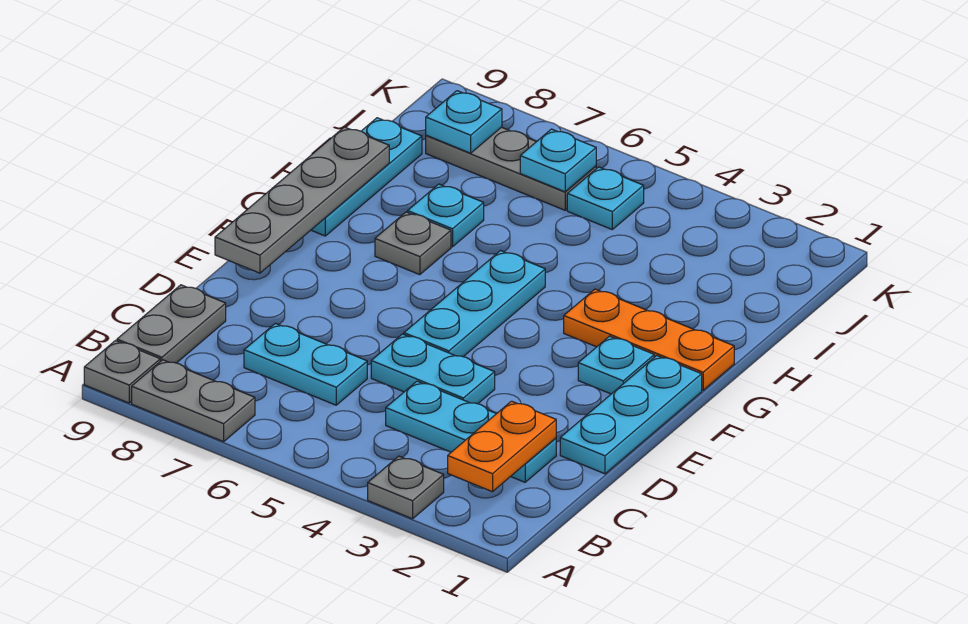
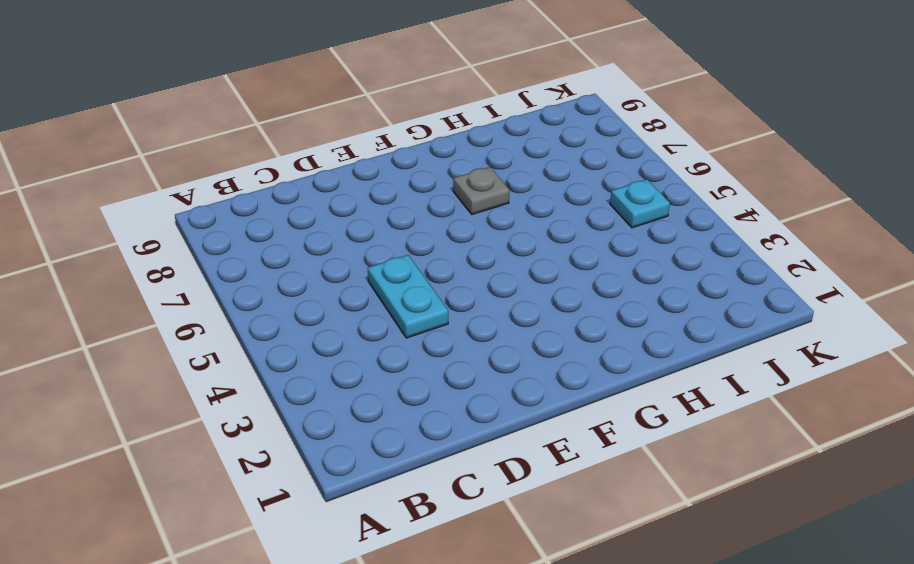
none -> grey 1x1 plate [368,456,444,519]
none -> grey 1x2 plate [132,360,255,442]
none -> grey 1x1 plate [84,341,160,403]

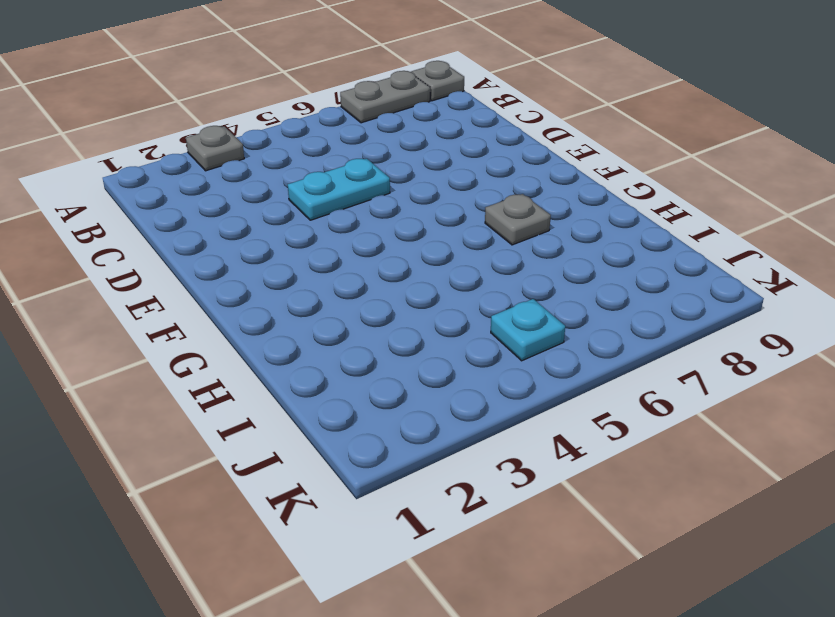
none -> grey 1x2 plate [117,285,226,363]
none -> cyan 1x3 plate [386,381,556,482]
none -> cyan 1x2 plate [244,323,367,405]

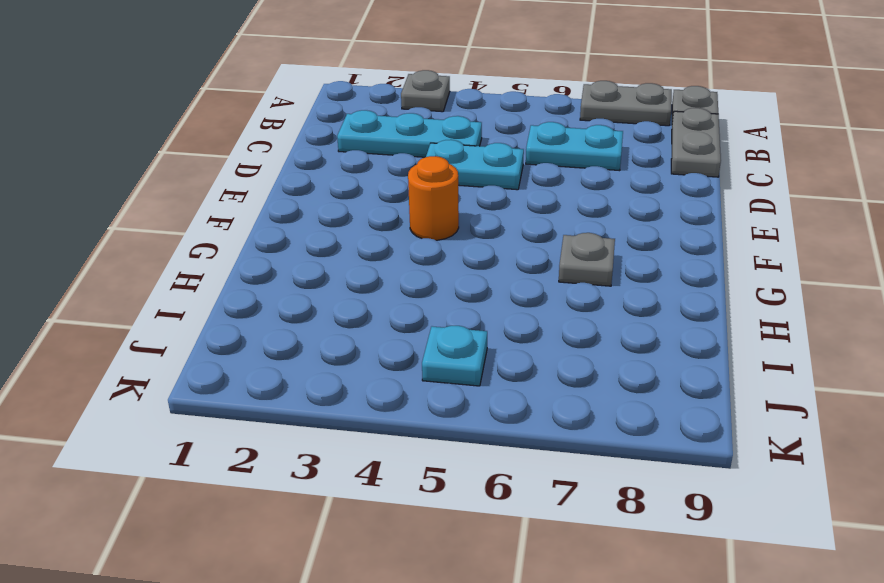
orange 1x1 round brick [408,156,459,240] -> none
none -> cyan 1x3 plate [560,356,702,474]
none -> cyan 1x3 plate [404,251,545,357]
none -> cyan 1x1 plate [578,336,654,394]

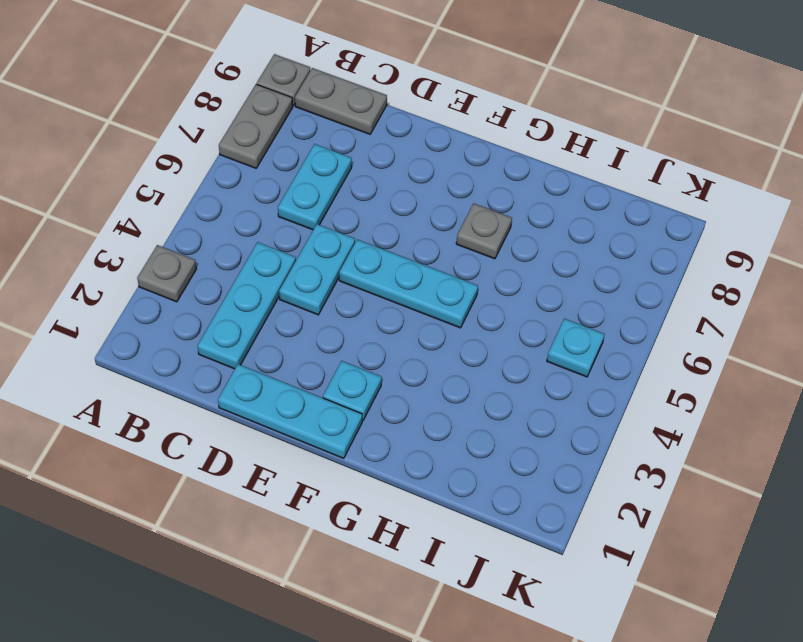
none -> orange 1x3 plate [564,289,734,390]
none -> cyan 1x3 plate [311,118,422,236]
none -> cyan 1x1 plate [408,184,484,247]

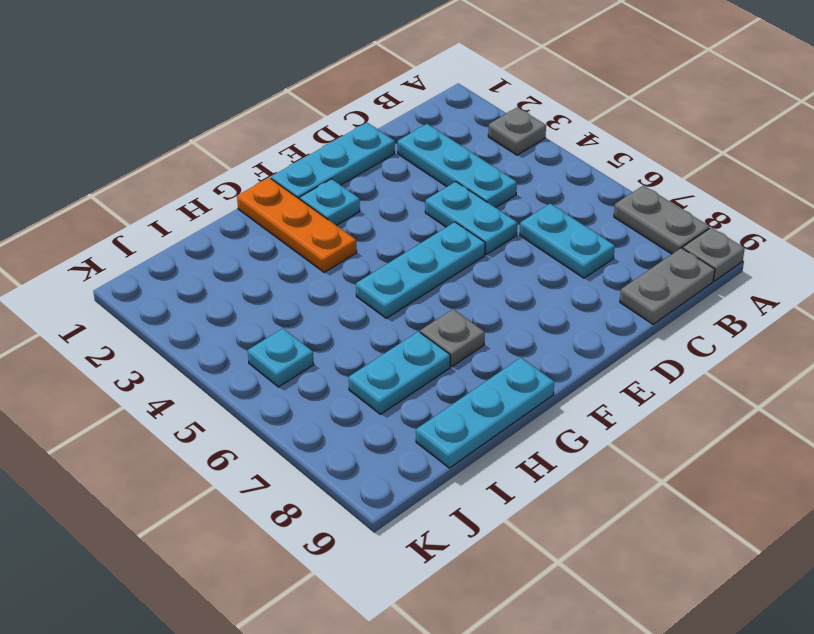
cyan 1x2 plate [349,332,450,414] -> cyan 1x1 plate [408,184,484,247]
none -> grey 1x3 plate [426,127,596,210]
none -> orange 1x2 plate [448,401,556,492]
none -> grey 1x4 plate [215,127,389,273]

